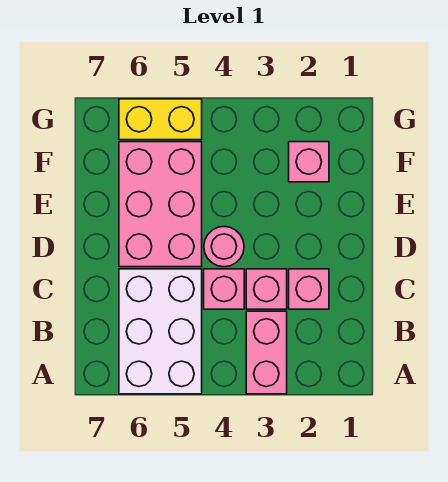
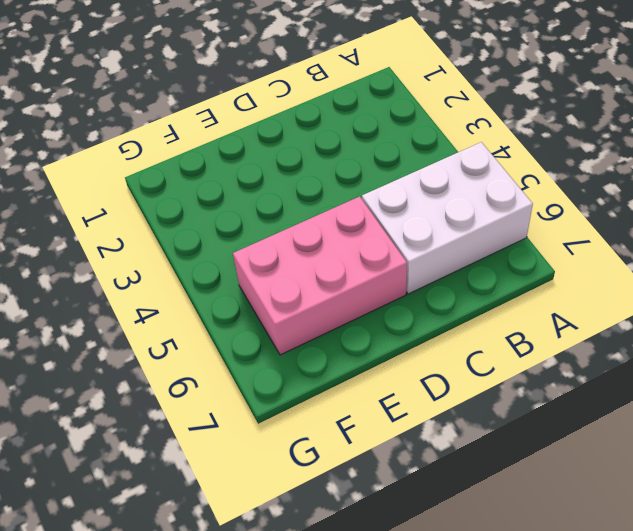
none -> pink 1x2 brick [246,311,287,394]
none -> pink 1x1 brick [289,269,329,309]

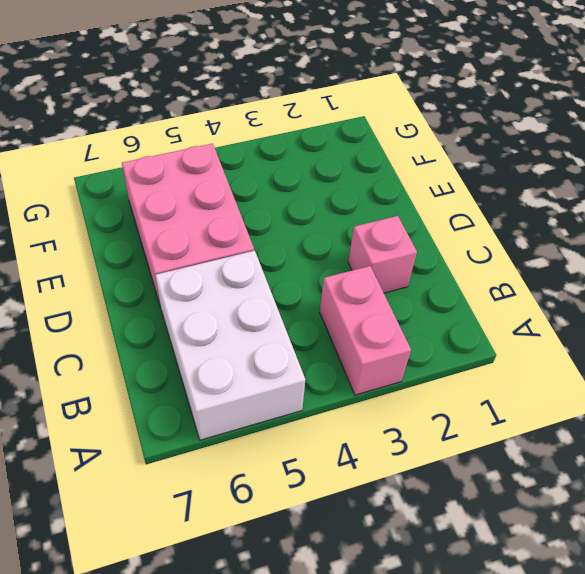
none -> pink 1x1 brick [246,269,287,309]
none -> pink 1x1 brick [204,269,244,309]

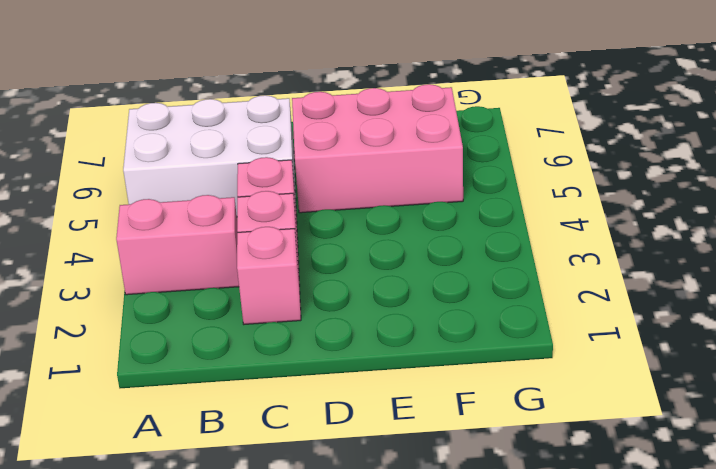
none -> pink 1x1 round brick [204,227,244,267]
none -> pink 1x1 brick [289,142,329,182]

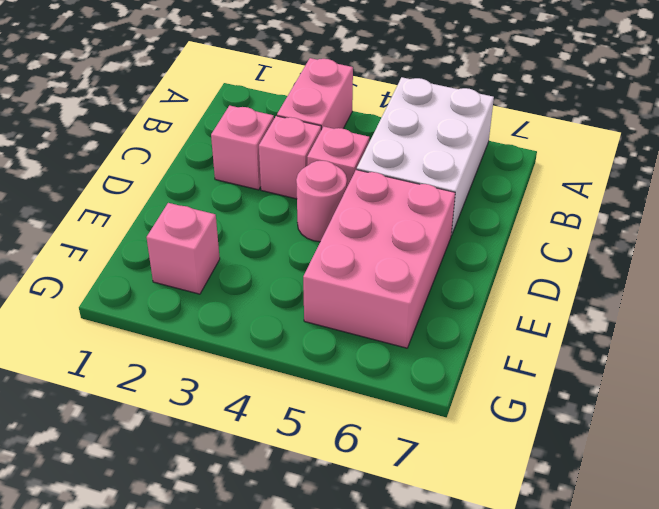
none -> yellow 1x2 brick [119,99,202,140]

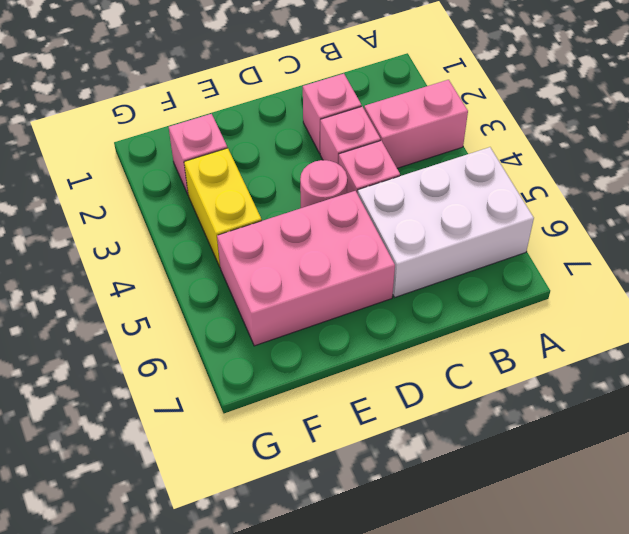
yellow 1x2 brick [184,148,262,267] -> yellow 1x2 brick moved to [119,99,202,140]

